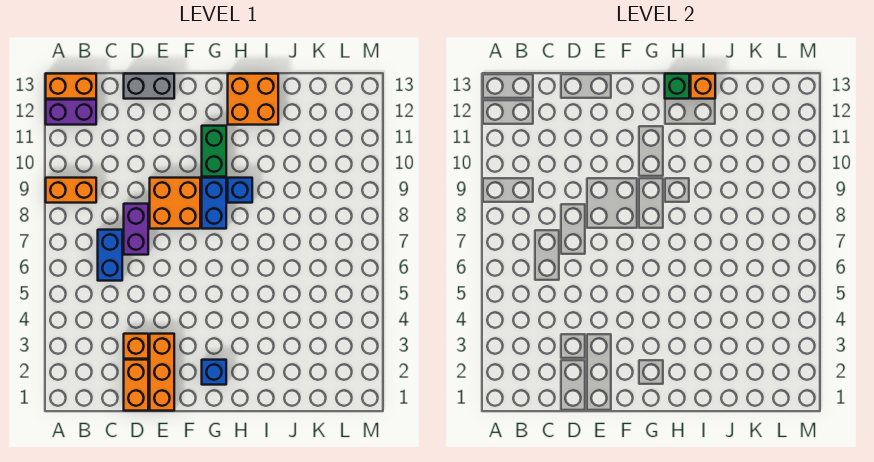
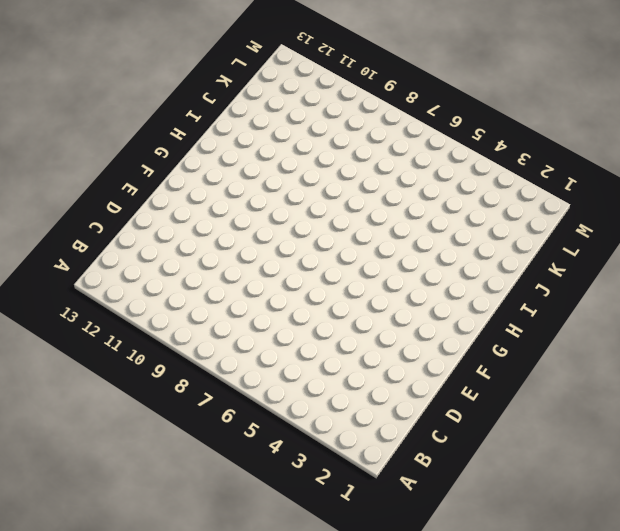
none -> orange 1x2 brick [46,178,96,203]
none -> purple 1x2 brick [46,100,96,125]
none -> orange 1x2 brick [46,74,96,99]

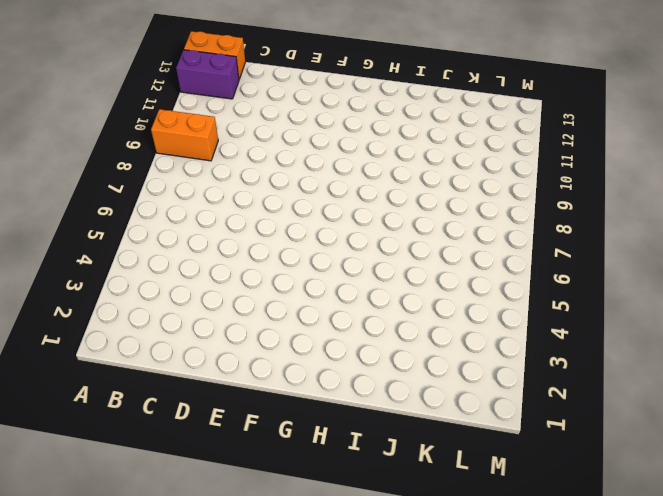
none -> blue 1x2 brick [98,230,122,281]
none -> orange 1x2 brick [124,360,148,411]
none -> orange 1x1 brick [124,334,148,359]

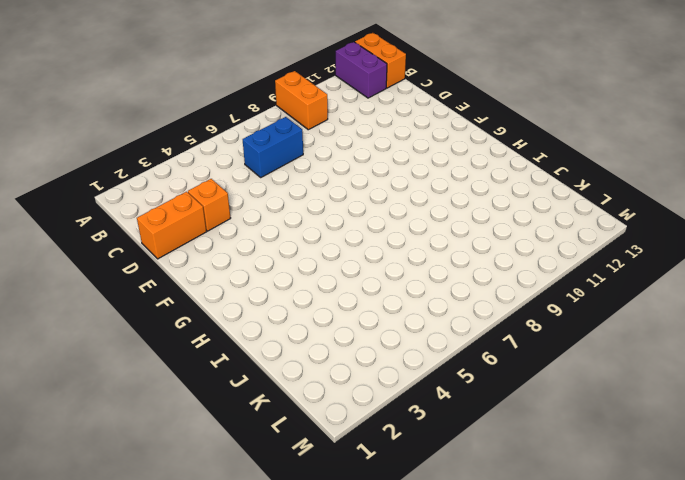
none -> purple 1x2 brick [124,204,148,255]
none -> grey 1x2 brick [124,74,174,99]
none -> orange 1x3 brick [150,334,174,411]

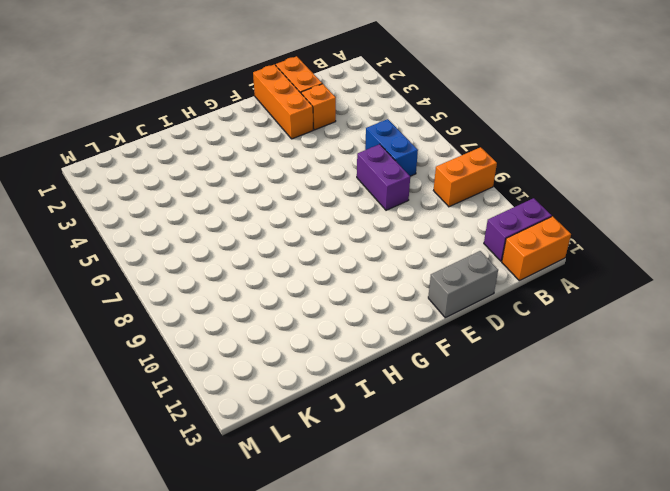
none -> orange 2x2 brick [150,178,200,229]
none -> blue 1x1 brick [202,360,226,385]
none -> blue 1x2 brick [202,178,226,229]

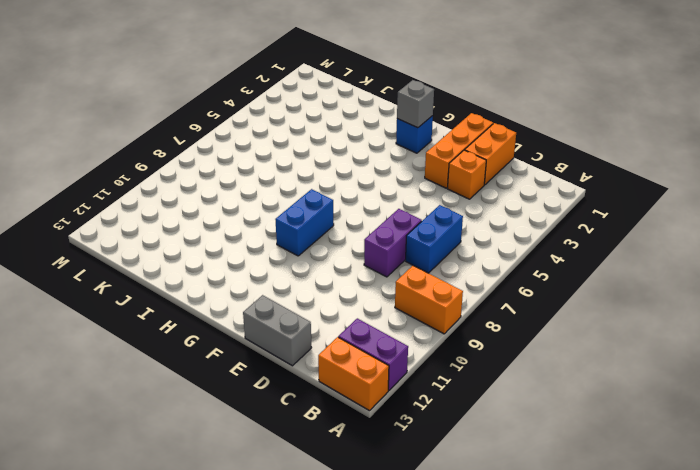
grey 1x1 brick [397,80,434,128] -> none
none -> orange 2x2 brick [150,178,200,229]
none -> green 1x2 brick [202,126,226,177]
none -> blue 1x1 brick [228,178,252,203]

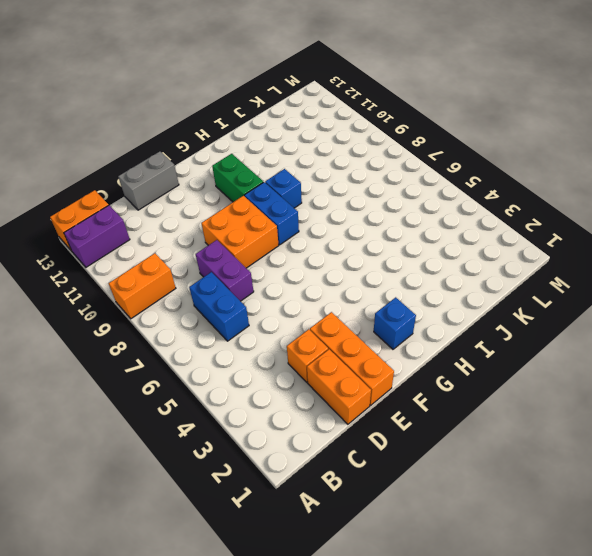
none -> orange 2x2 brick [228,74,278,125]
none -> green 1x1 brick [665,74,689,99]
none -> orange 1x1 brick [691,74,715,99]

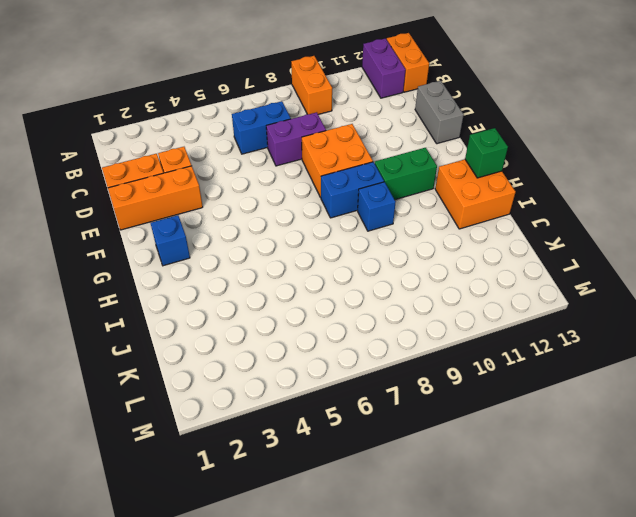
none -> orange 1x1 brick [691,74,715,99]

